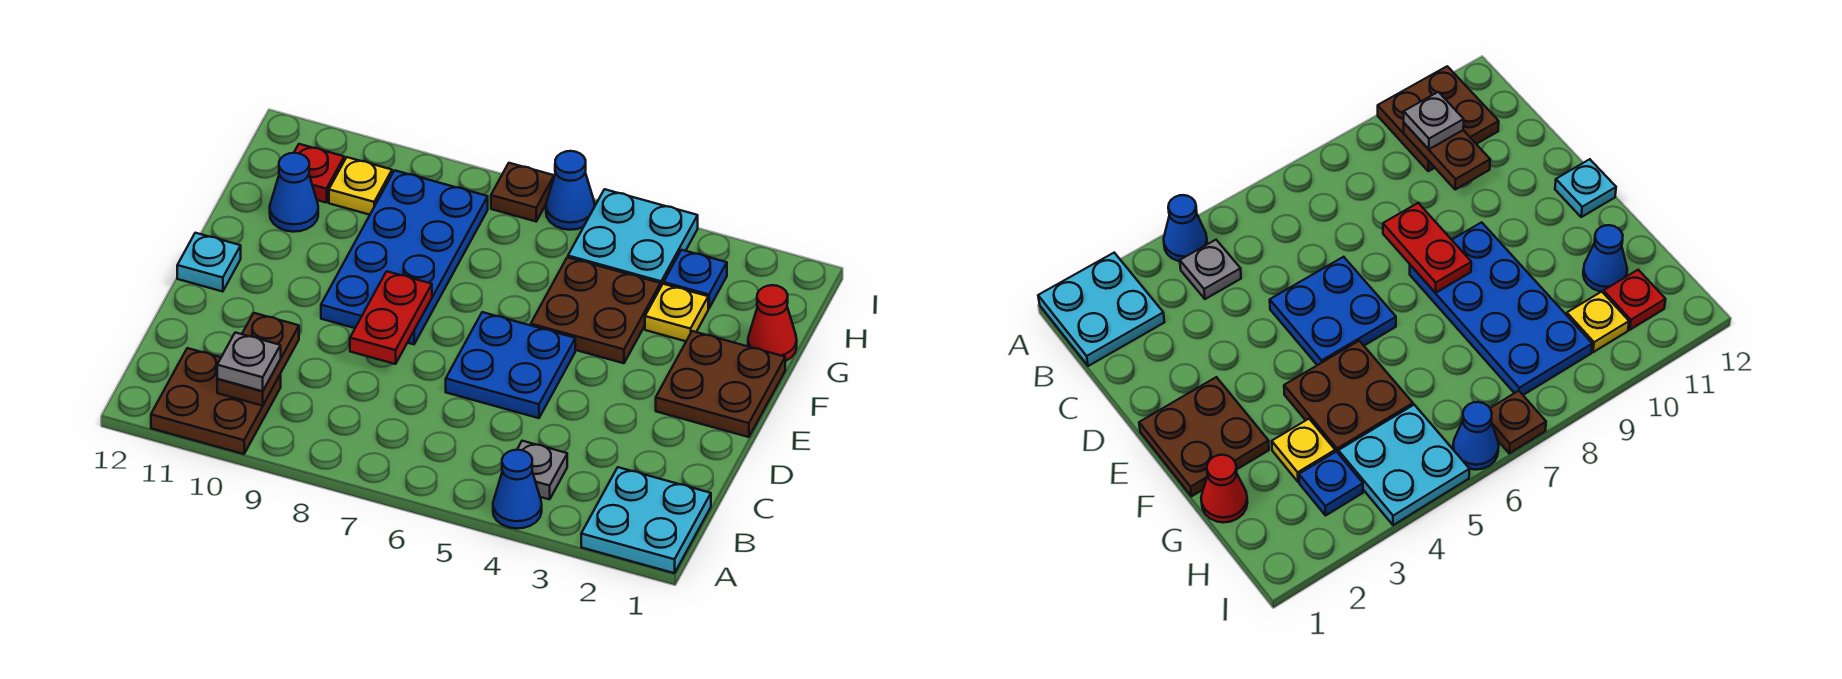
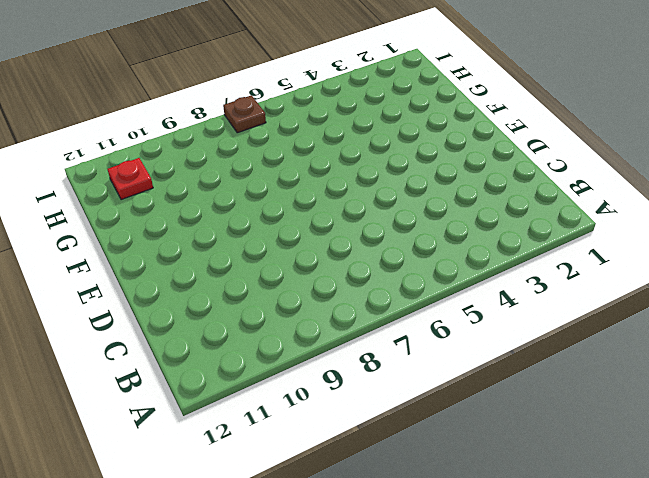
none -> cyan 2x2 plate [581,467,711,573]
none -> blue 1x1 cone [493,450,542,528]
none -> brown 2x2 plate [151,348,281,454]

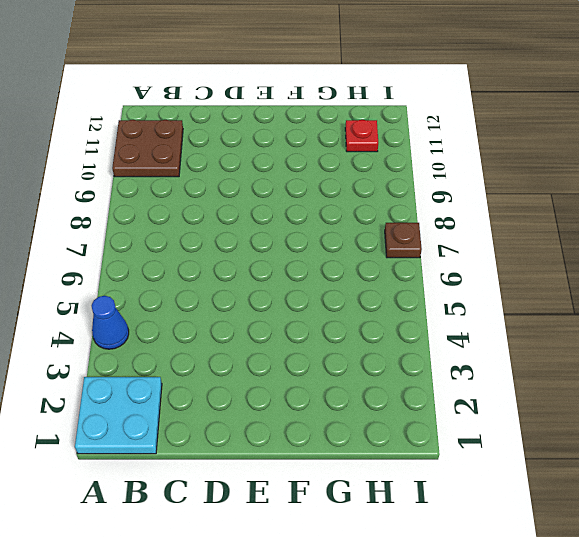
none -> grey 1x1 plate [517,441,567,499]
none -> blue 2x2 plate [446,312,575,418]
none -> brown 2x2 plate [656,331,785,437]

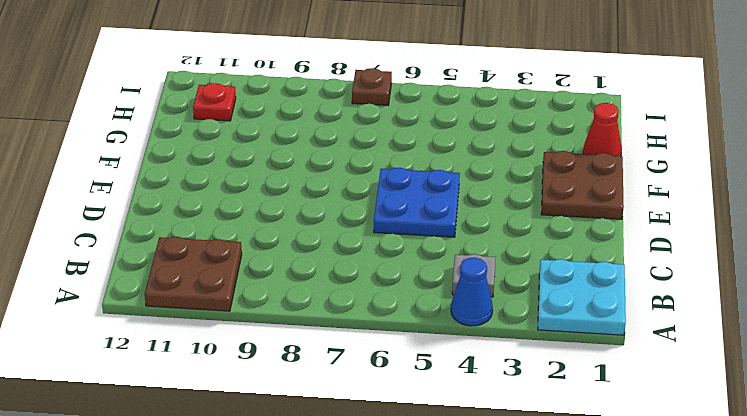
none -> blue 2x4 plate [321,170,488,344]
none -> cyan 1x1 plate [177,233,241,292]
none -> brown 2x2 plate [531,257,660,363]

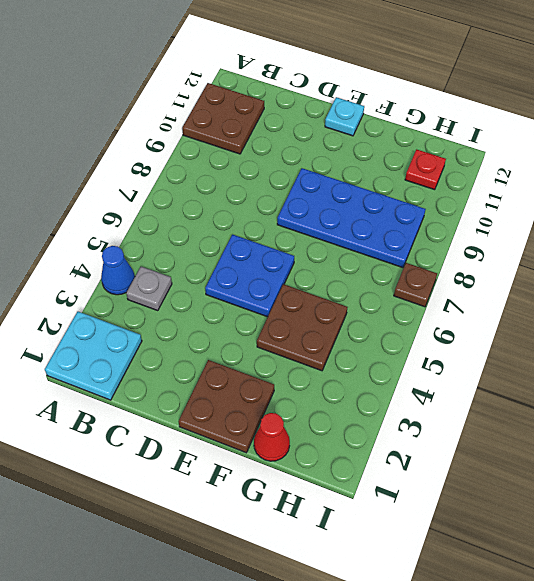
none -> yellow 1x1 plate [645,284,708,341]
none -> blue 1x1 cone [270,153,318,232]
none -> blue 1x1 plate [664,250,727,308]

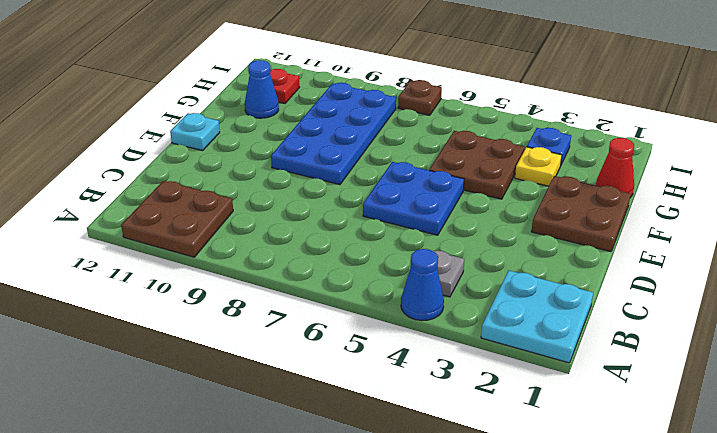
none -> cyan 2x2 plate [568,189,698,288]
none -> yellow 1x1 plate [329,157,392,215]
none -> blue 1x1 cone [546,151,595,230]

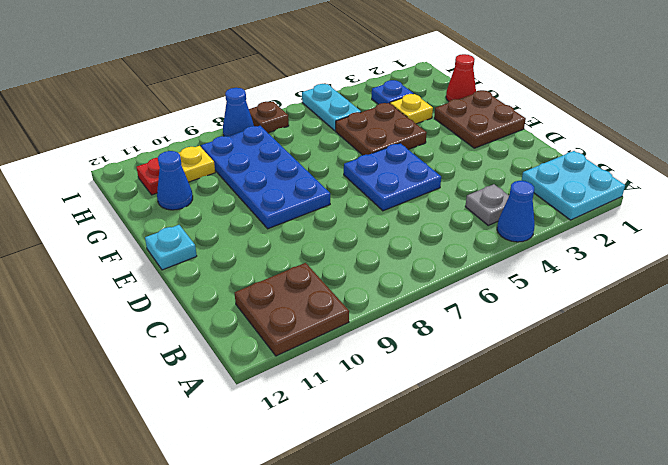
cyan 1x2 plate [302,84,361,131] -> cyan 2x2 plate [568,189,698,288]
blue 1x1 cone [223,88,254,137] -> blue 1x1 cone moved to [546,151,595,230]
none -> brown 1x2 plate [217,313,299,406]
none -> red 1x2 plate [350,271,432,364]
none -> grey 1x1 plate [217,333,281,391]

